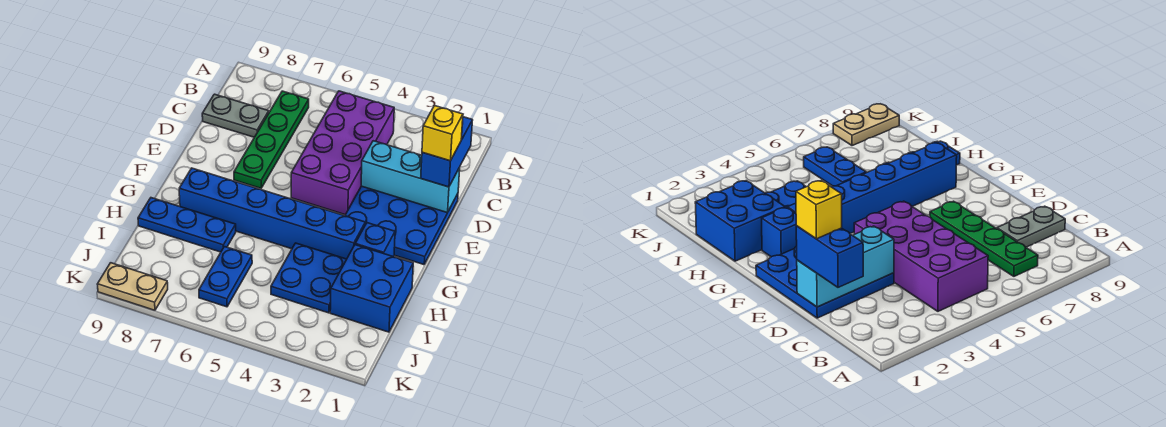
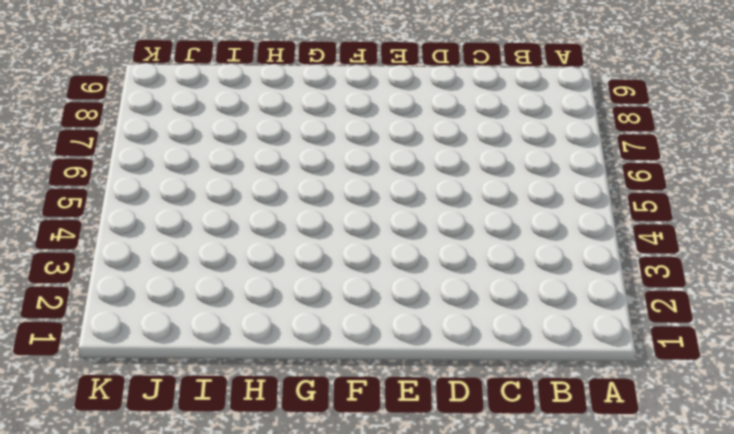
none -> purple 2x4 brick [291,91,394,215]
none -> green 1x4 plate [234,91,309,188]
none -> grey 1x2 plate [202,94,269,137]

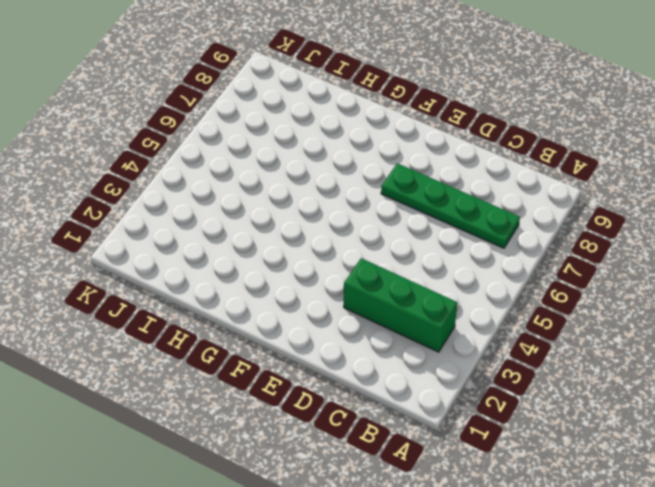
green 1x3 brick [344,258,457,352] -> blue 3x3 plate [345,186,458,265]
none -> purple 2x4 brick [291,91,394,215]
none -> grey 1x2 plate [202,94,269,137]
none -> blue 1x1 brick [355,223,395,257]

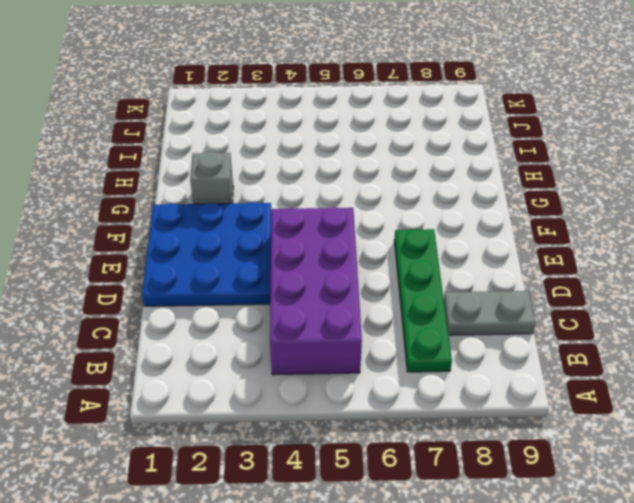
grey 1x1 brick [190,152,233,204] -> blue 1x1 brick [355,223,395,257]
none -> blue 1x6 brick [179,168,365,259]
none -> blue 2x2 brick [330,245,413,332]
none -> blue 2x2 plate [271,243,347,313]

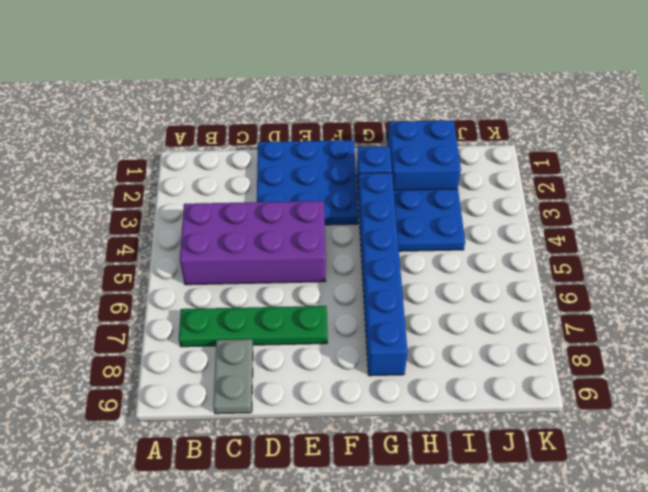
none -> blue 1x3 plate [138,198,236,252]
none -> blue 1x2 plate [199,247,252,307]
none -> tan 1x2 plate [97,263,168,310]

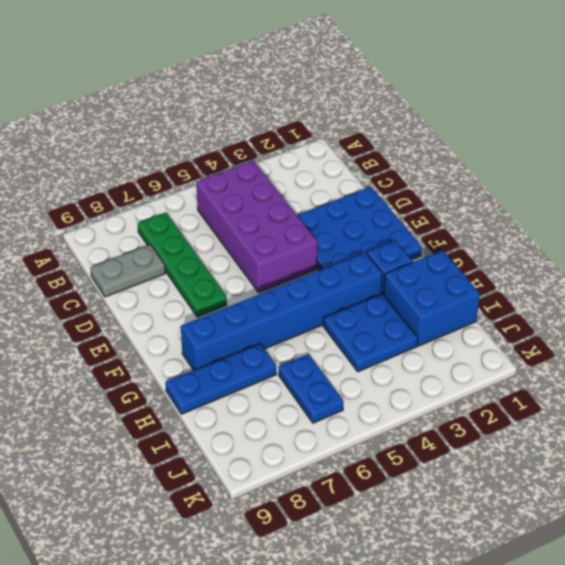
none -> tan 1x2 plate [97,263,168,310]
none -> cyan 1x3 brick [361,141,460,213]
none -> blue 1x2 brick [421,117,473,187]

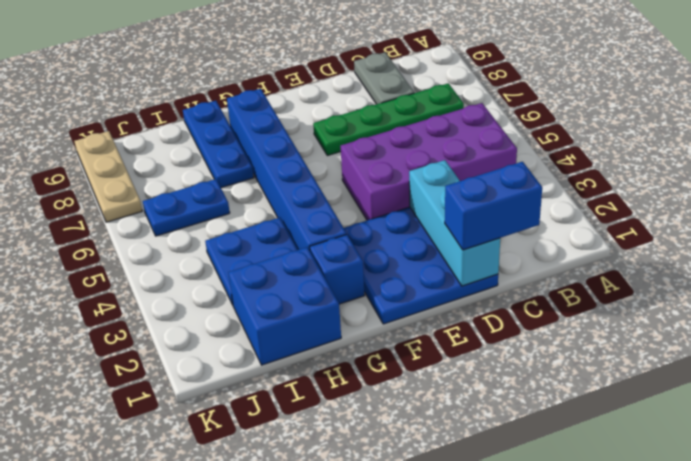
tan 1x3 plate [74,131,142,222] -> tan 1x2 plate [97,263,168,310]
none -> yellow 1x1 brick [422,106,463,161]

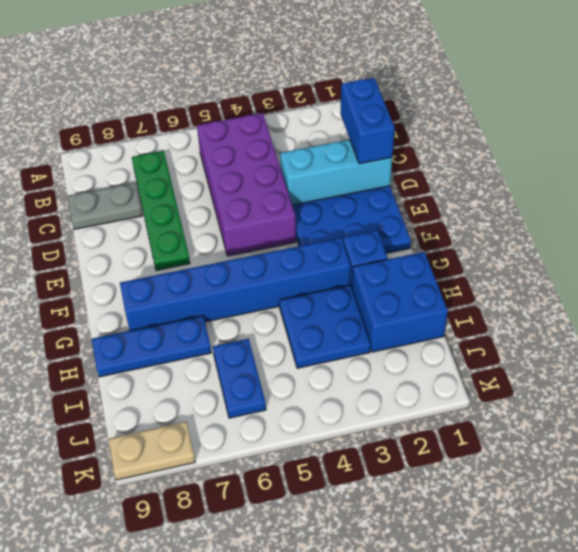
none -> yellow 1x1 brick [422,106,463,161]

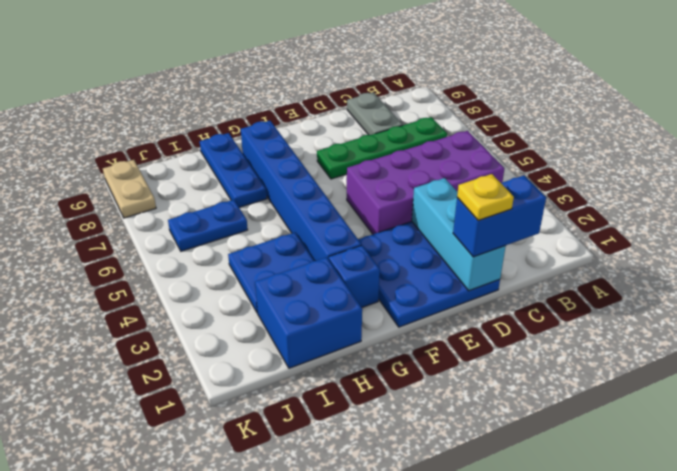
yellow 1x1 plate [457,174,514,221] -> yellow 1x1 brick [422,106,463,161]

